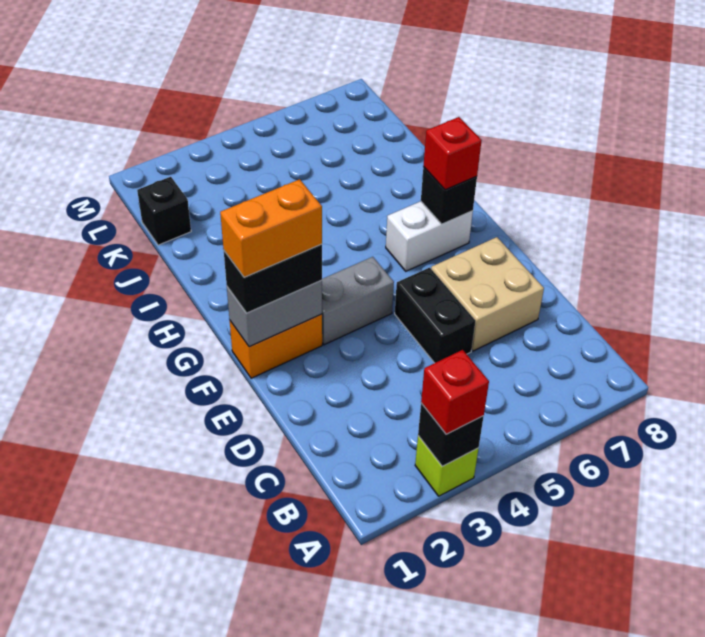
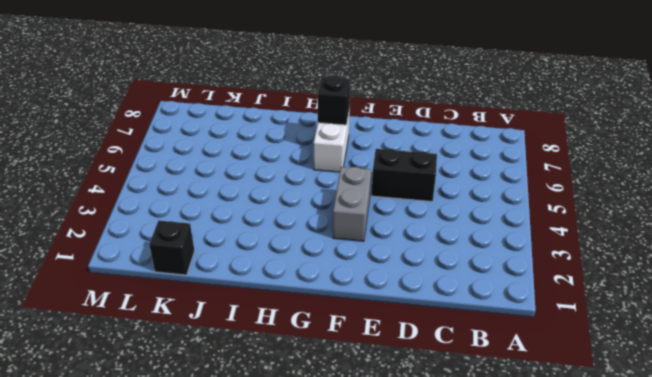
none -> lime 1x1 brick [415,436,479,496]
none -> tan 2x2 brick [431,237,544,351]
none -> orange 1x2 brick [230,314,322,378]

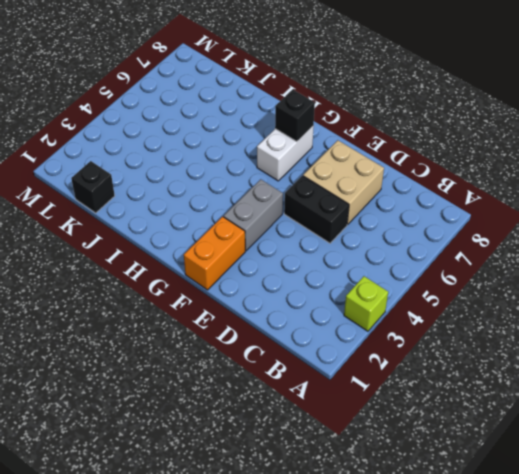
none -> black 1x1 brick [418,403,484,466]
none -> grey 1x2 brick [227,280,322,347]
none -> red 1x1 brick [421,350,489,434]

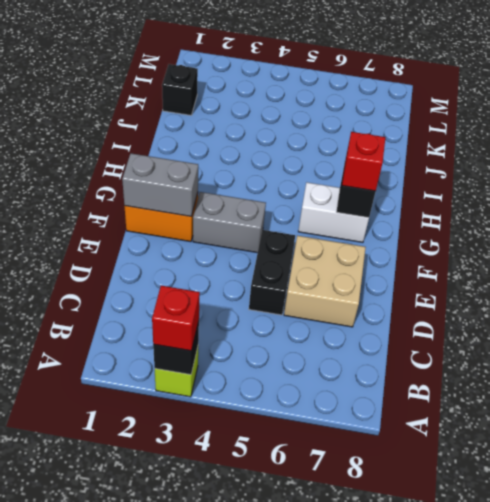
none -> black 1x2 brick [224,244,322,313]
none -> orange 1x2 brick [220,179,322,277]

